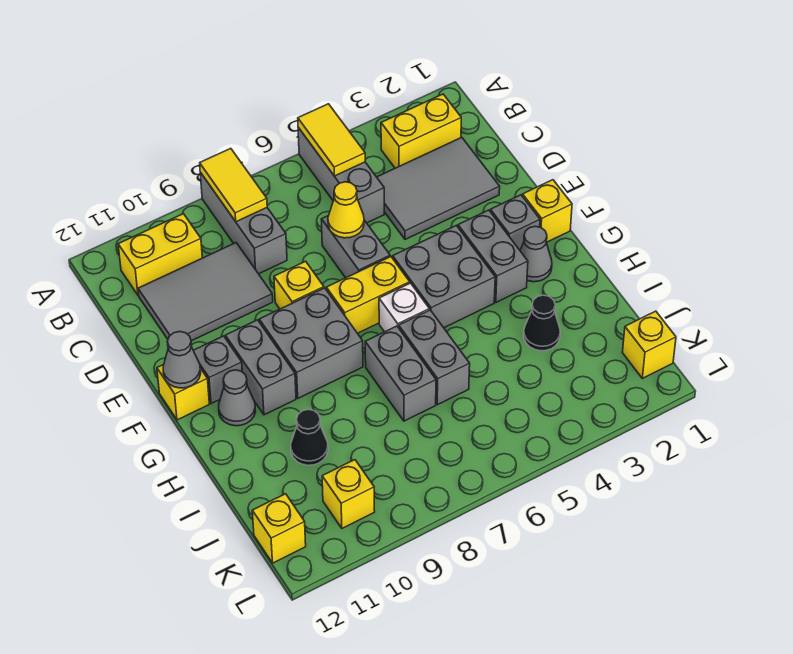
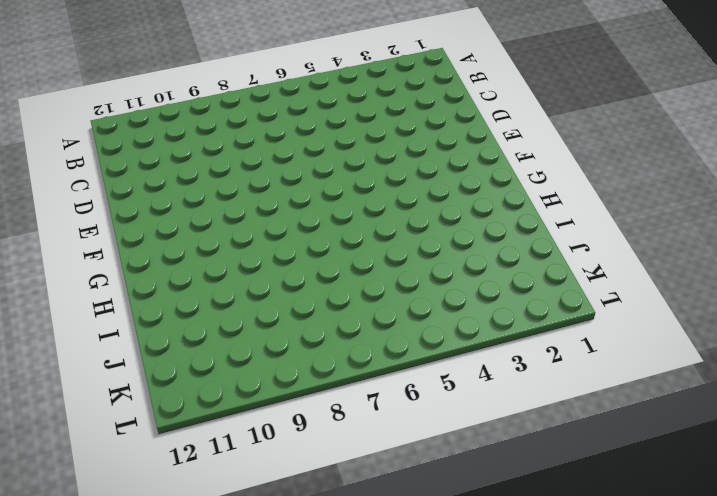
none -> grey 1x3 brick [298,127,384,223]
none -> grey 1x3 brick [200,172,287,274]
none -> yellow 1x2 brick [381,94,461,168]
none -> yellow 1x2 brick [118,214,202,295]

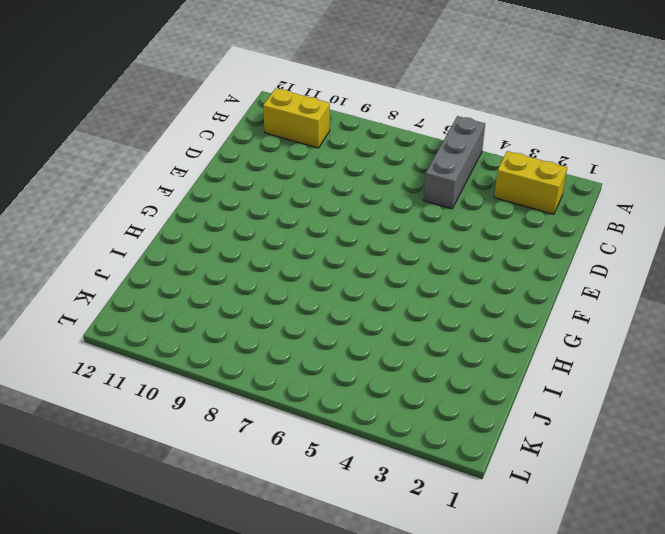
none -> grey 1x3 brick [200,172,287,274]
none -> grey 2x3 tile [377,137,500,239]
none -> grey 2x3 tile [138,243,273,341]
none -> grey 1x2 brick [321,215,390,278]

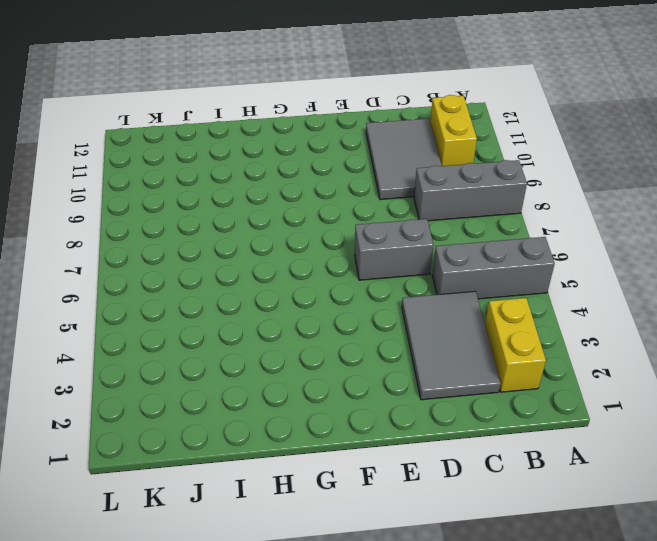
none -> yellow 1x1 brick [274,261,324,309]
none -> yellow 1x1 brick [522,180,572,242]
none -> grey 1x1 brick [490,195,540,250]
none -> grey 1x2 brick [458,210,528,302]

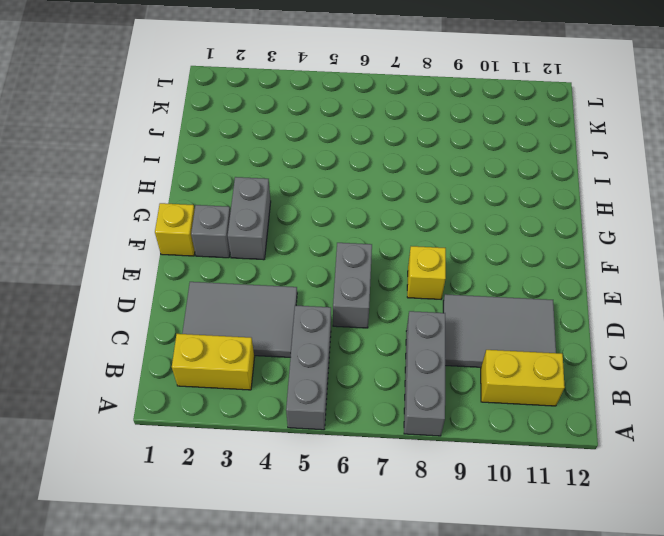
none -> grey 2x2 brick [393,225,495,328]
none -> yellow 1x2 brick [326,257,410,333]
none -> grey 2x2 brick [259,288,363,398]
none -> grey 1x2 brick [225,320,296,415]

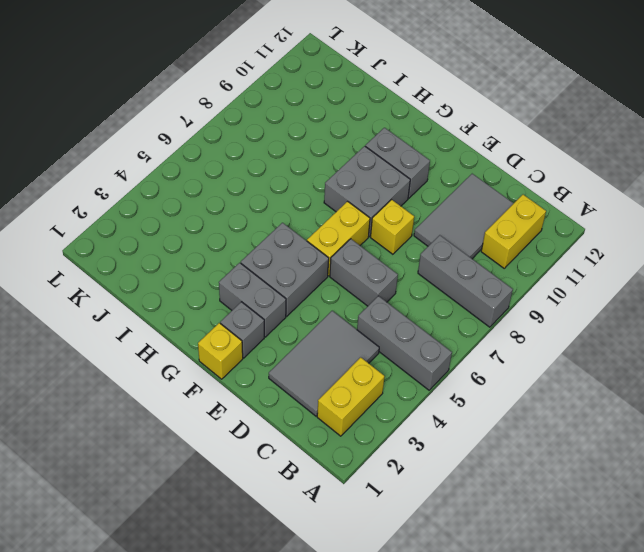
none -> grey 1x1 brick [193,336,242,404]
none -> yellow 1x1 brick [157,365,209,420]
none -> grey 1x1 cone [520,226,552,282]
none -> white 1x1 brick [379,283,429,332]

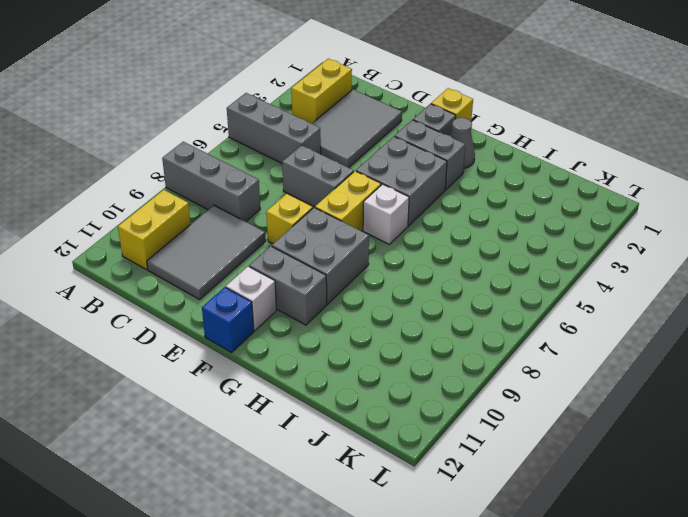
white 1x1 brick [226,266,277,331] -> grey 1x1 brick [193,336,242,404]
blue 1x1 brick [202,287,254,353] -> yellow 1x1 brick [157,365,209,420]
none -> grey 1x1 cone [219,370,256,426]
none -> grey 1x2 brick [399,310,470,405]
none -> grey 1x2 brick [365,326,436,421]
none -> black 1x1 cone [524,295,560,351]

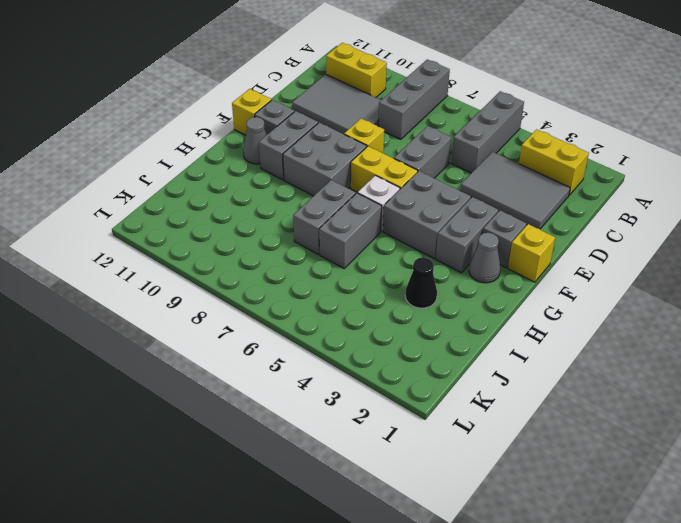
none -> black 1x1 cone [291,409,328,465]
none -> yellow 1x1 brick [622,311,676,378]
none -> yellow 1x1 brick [322,460,375,528]
none -> yellow 1x1 brick [252,494,306,563]

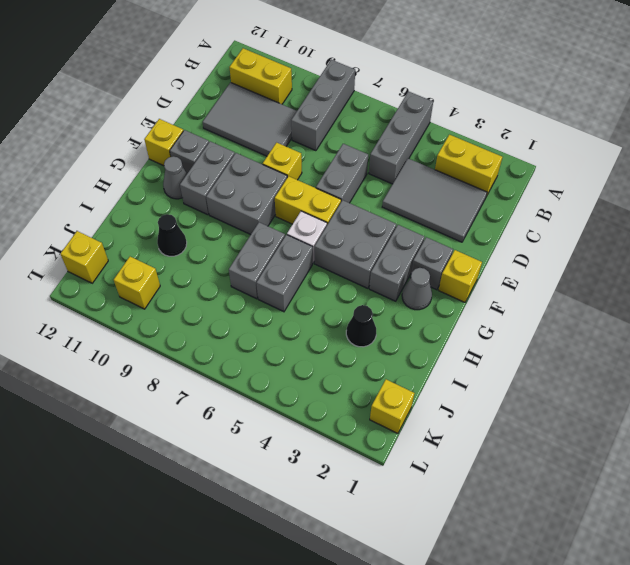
none -> yellow 1x2 tile [298,104,365,176]
none -> yellow 1x2 tile [200,148,267,222]
none -> yellow 1x1 cone [328,182,364,238]
none -> grey 1x1 cone [163,331,201,388]

